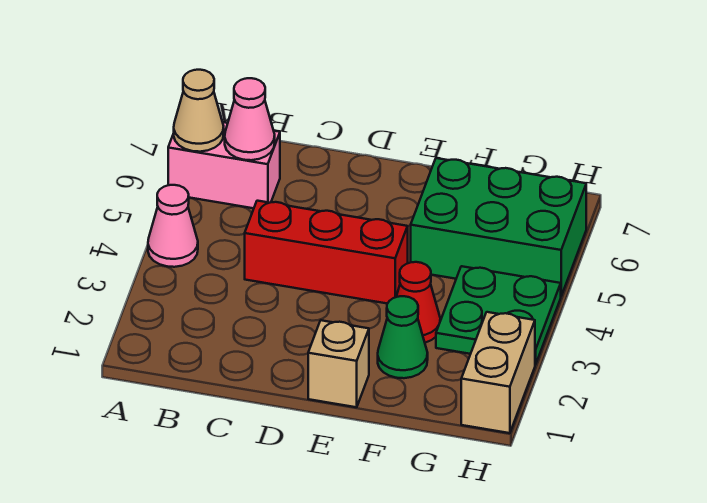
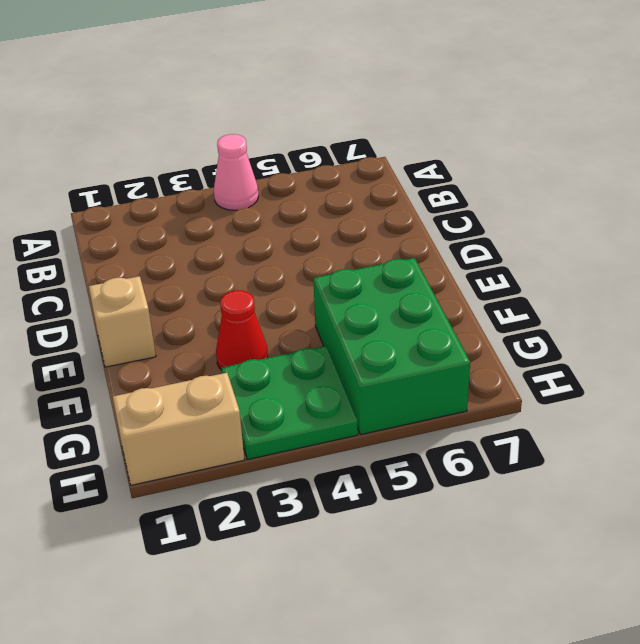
none -> pink 1x2 brick [168,122,280,208]
none -> red 1x3 brick [245,201,408,304]

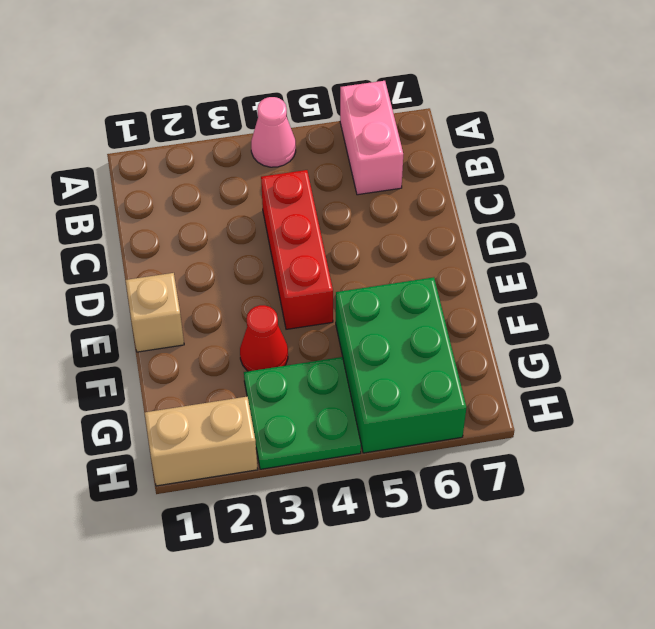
none -> green 1x1 cone [378,296,428,378]
none -> tan 1x1 cone [174,70,224,152]

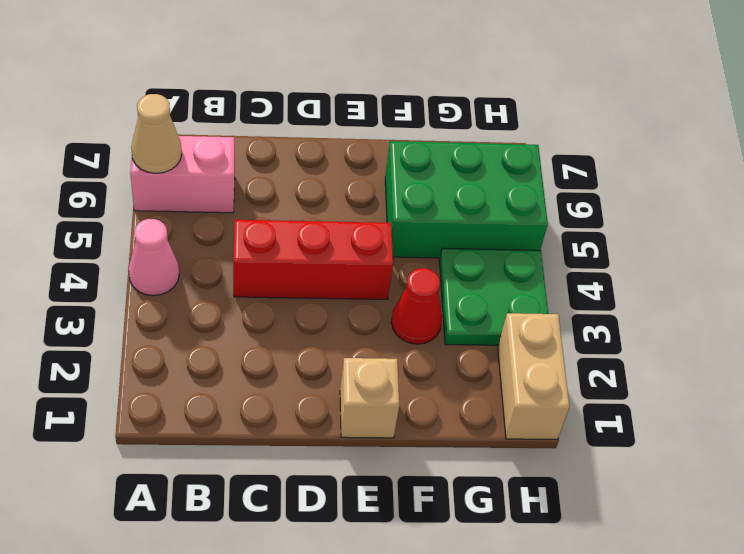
none -> green 1x1 cone [378,296,428,378]
none -> pink 1x1 cone [225,78,275,160]

